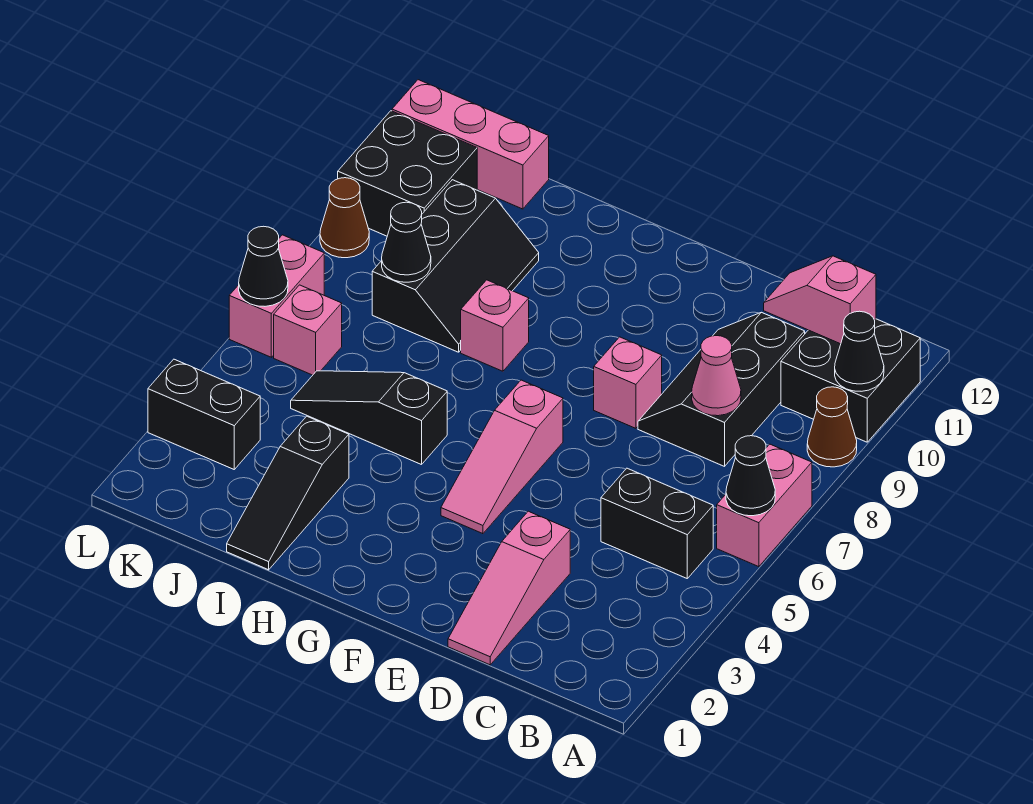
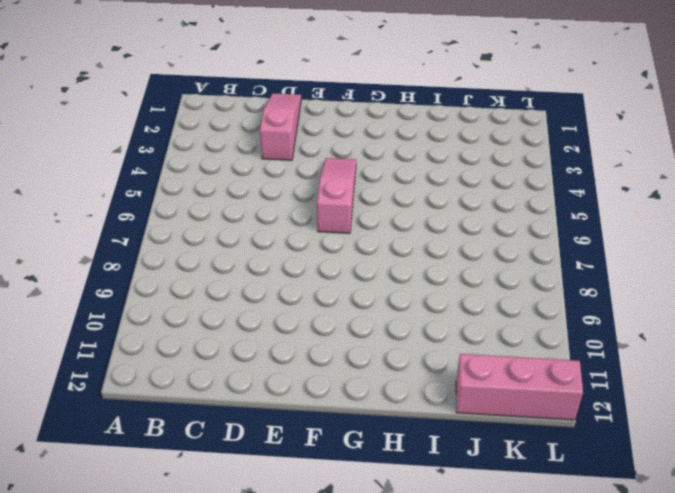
none -> pink 1x2 brick [717,444,812,567]
none -> brown 1x1 cone [807,387,857,467]
none -> black 2x2 brick [781,319,920,442]

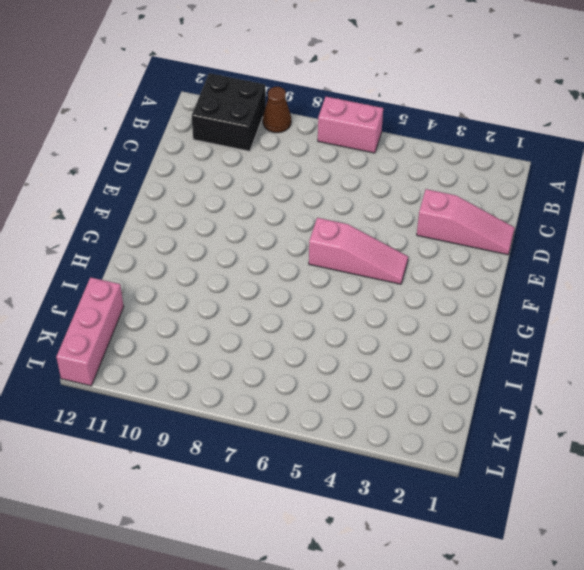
none -> black 1x2 brick [601,468,713,578]
none -> black 2x3 slope [638,312,805,466]
none -> pink 1x1 brick [594,337,662,428]

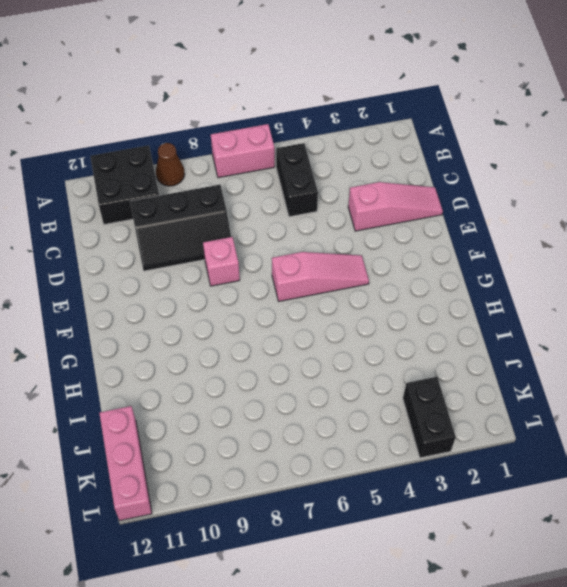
none -> black 1x3 slope [291,371,447,465]
none -> pink 1x1 brick [461,280,529,371]
none -> black 1x3 slope [227,416,349,570]

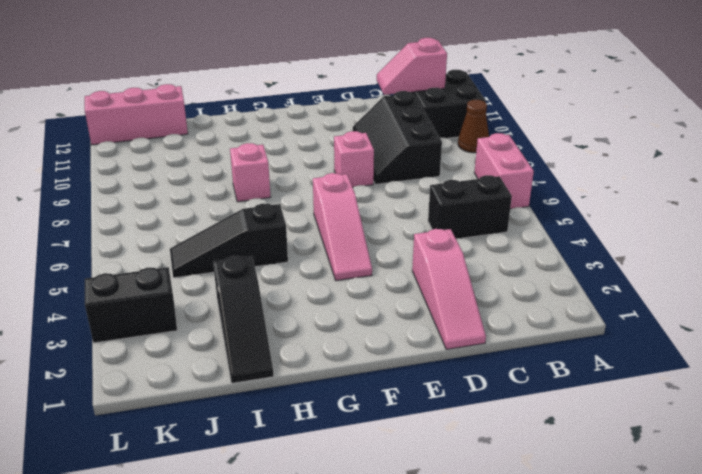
none -> black 2x3 slope [372,180,539,352]
none -> pink 1x1 brick [274,285,342,375]
none -> black 2x2 brick [338,111,477,236]

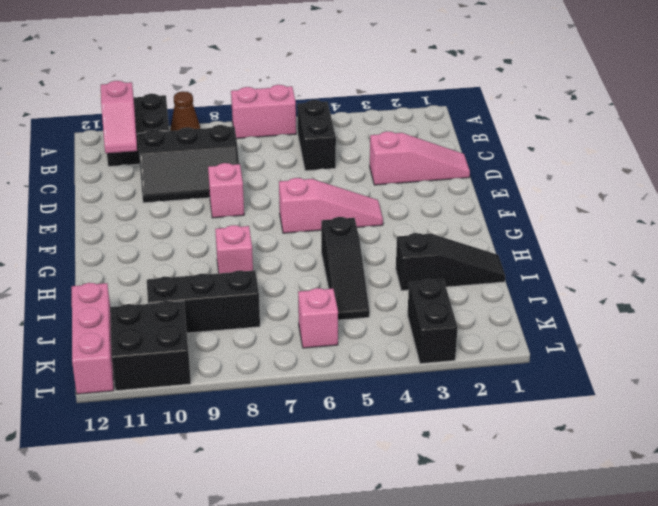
none -> pink 1x2 brick [229,235,324,357]
none -> brown 1x1 cone [320,178,369,258]
none -> black 1x1 cone [726,436,775,516]

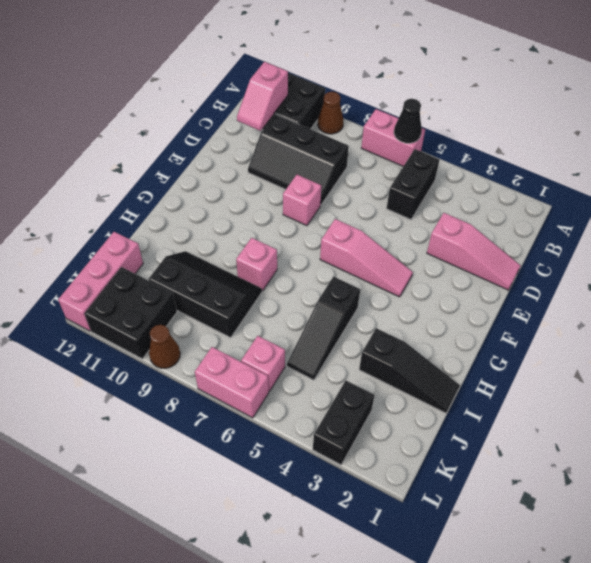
none -> black 1x1 cone [835,311,884,391]
none -> pink 1x1 cone [692,336,741,416]
none -> black 1x1 cone [382,202,431,282]

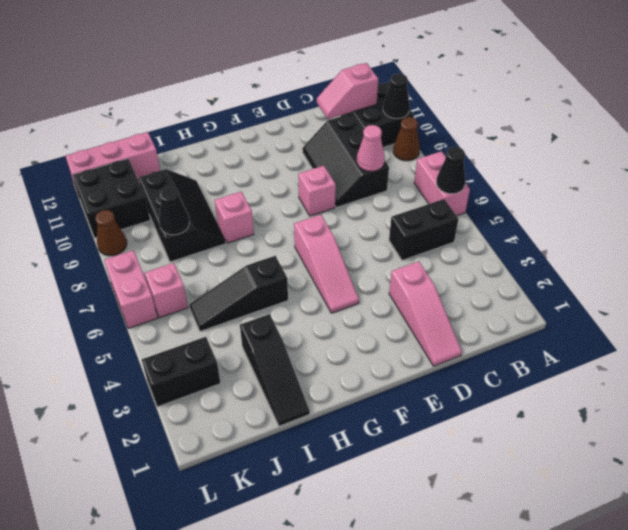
none -> black 1x1 cone [239,226,288,306]

